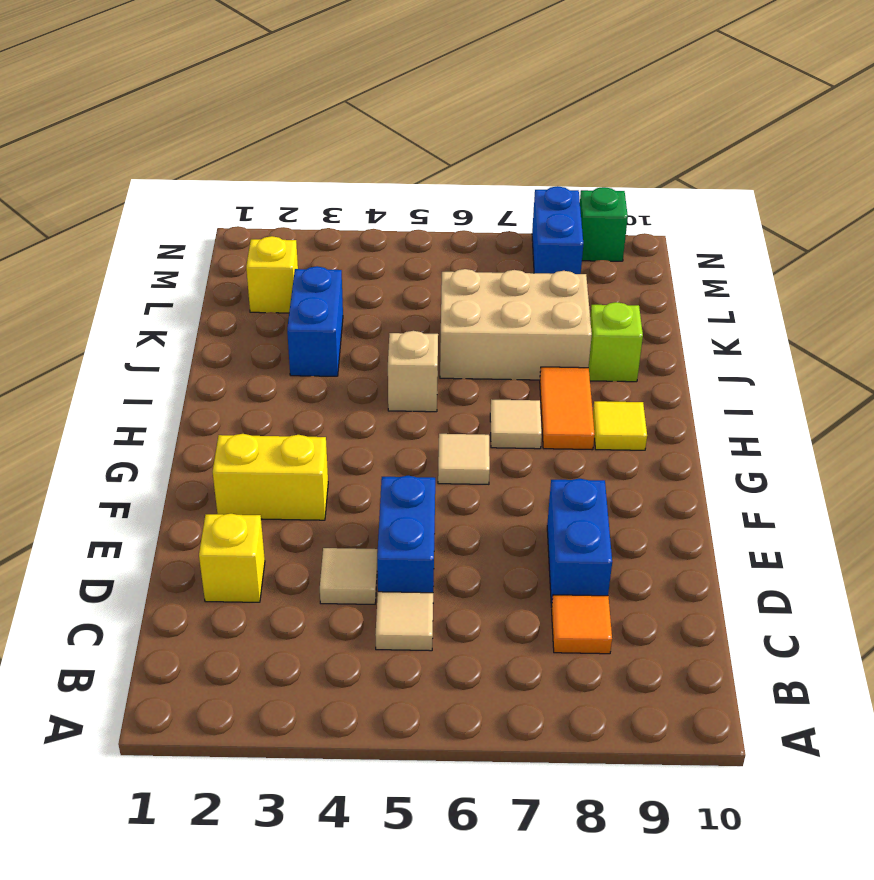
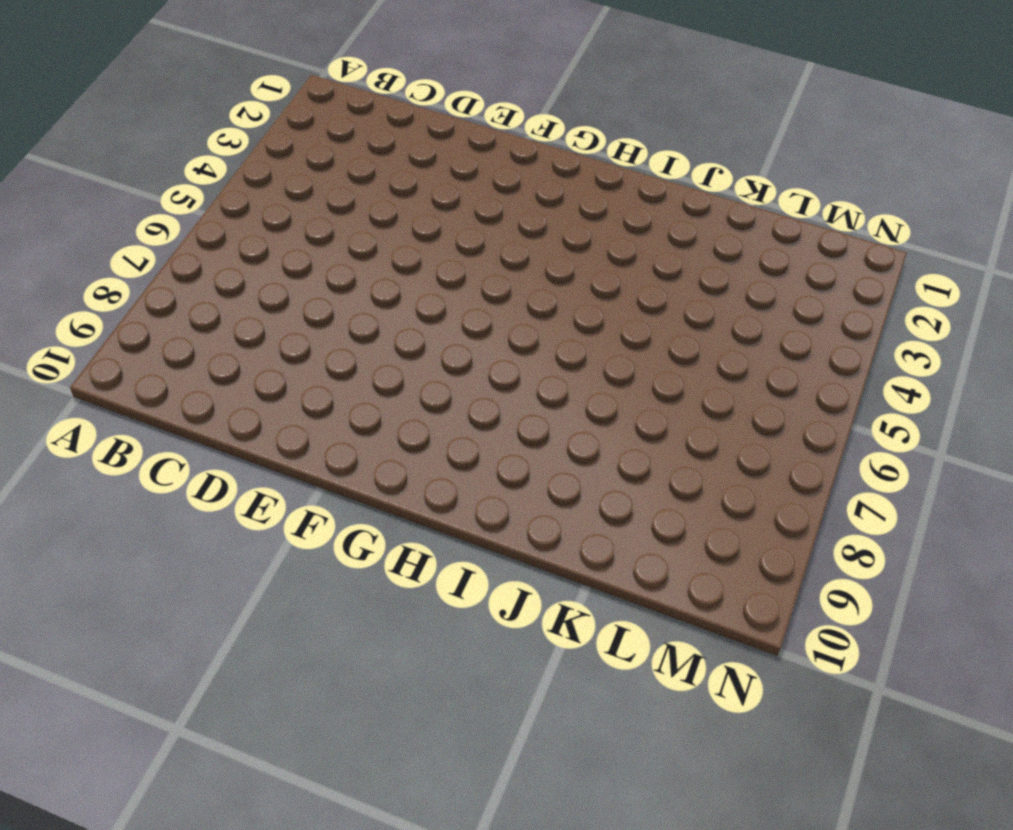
none -> tan 1x1 tile [376,592,433,651]
none -> orange 1x1 tile [552,595,612,654]
none -> yellow 1x1 brick [199,514,265,602]

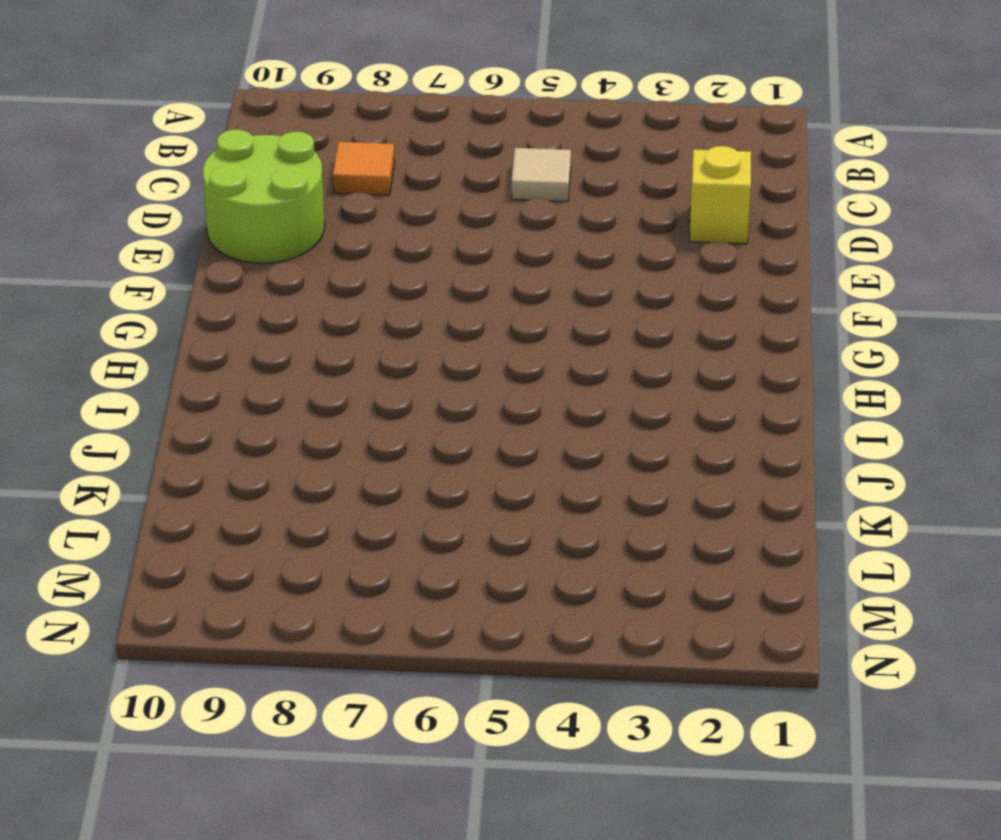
lime 2x2 round brick [203,129,325,263] -> none
none -> tan 1x1 tile [320,548,377,604]
none -> blue 1x2 brick [377,476,435,593]
none -> blue 1x2 brick [547,479,612,606]

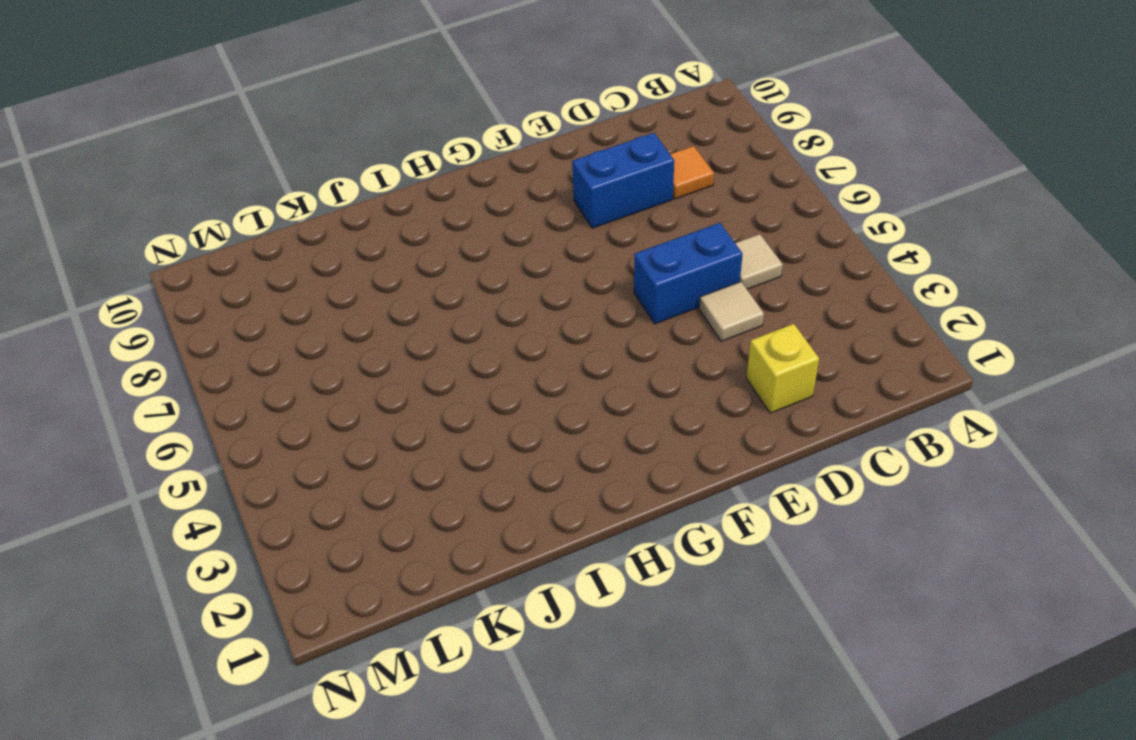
none -> yellow 1x2 brick [213,434,328,520]
none -> tan 1x1 tile [438,434,490,484]
none -> tan 1x1 tile [490,399,542,449]

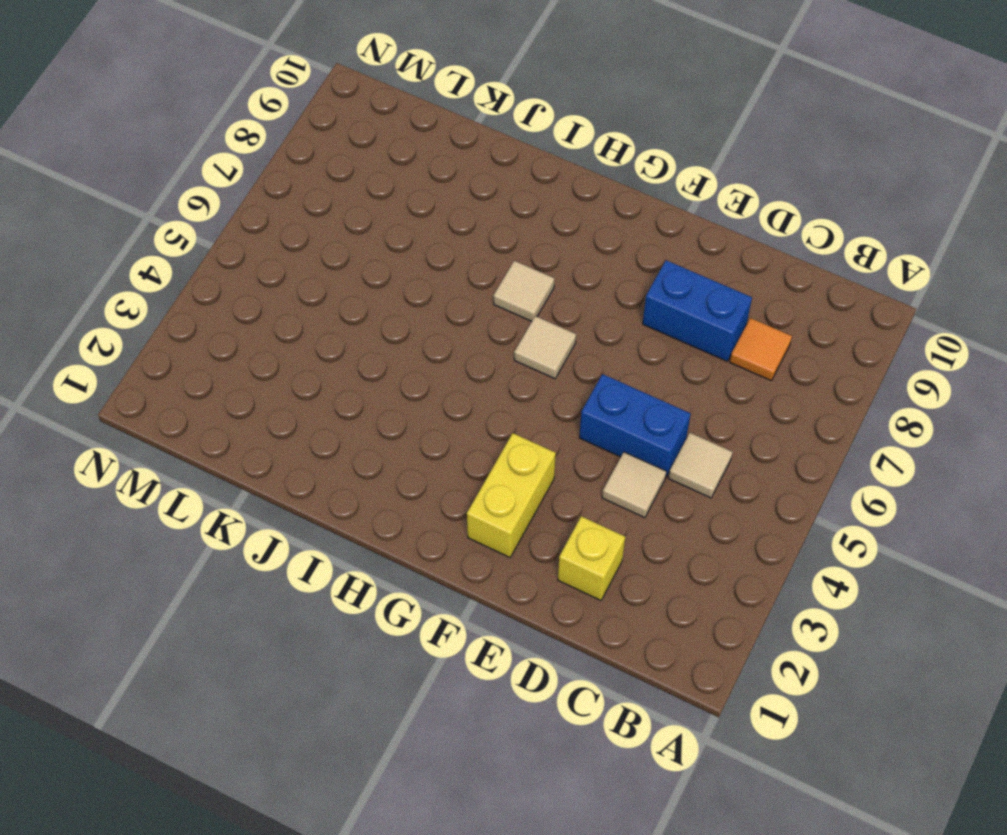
none -> orange 1x2 tile [540,367,595,450]
none -> yellow 1x1 tile [593,401,647,450]
none -> tan 1x1 brick [388,331,438,412]

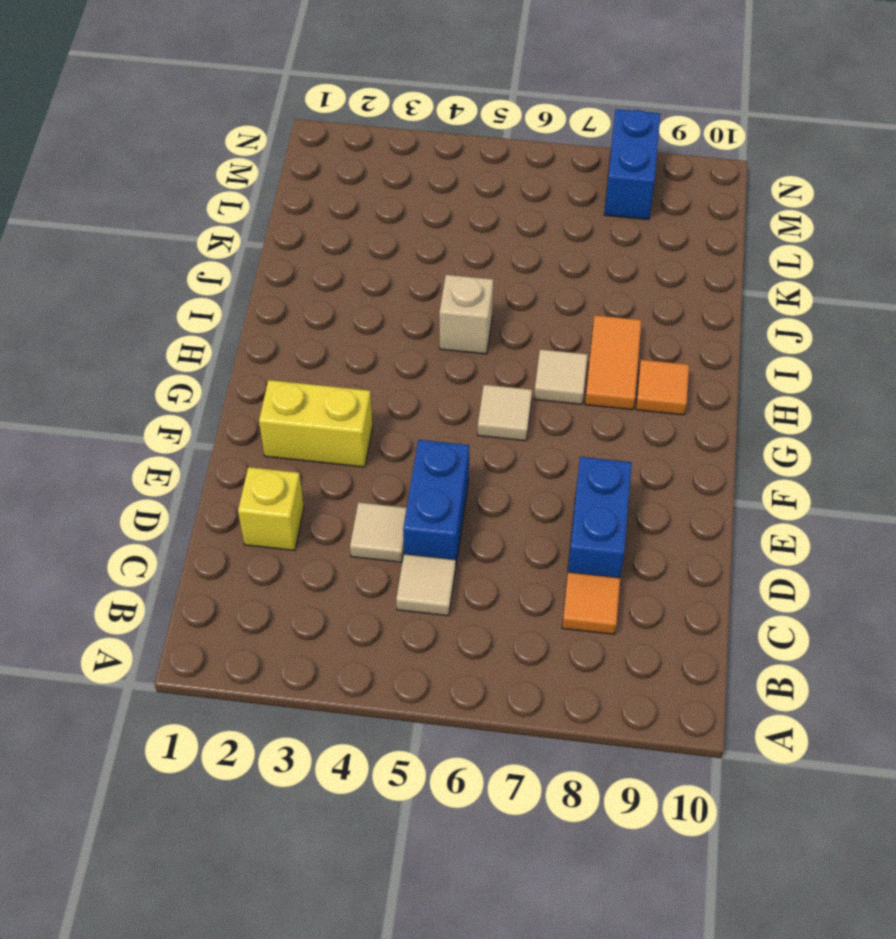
orange 1x1 tile [636,360,689,415] -> yellow 1x1 tile [593,401,647,450]
none -> blue 1x2 brick [287,266,343,376]
none -> tan 2x3 brick [440,269,592,380]
none -> lime 1x1 brick [588,302,643,382]

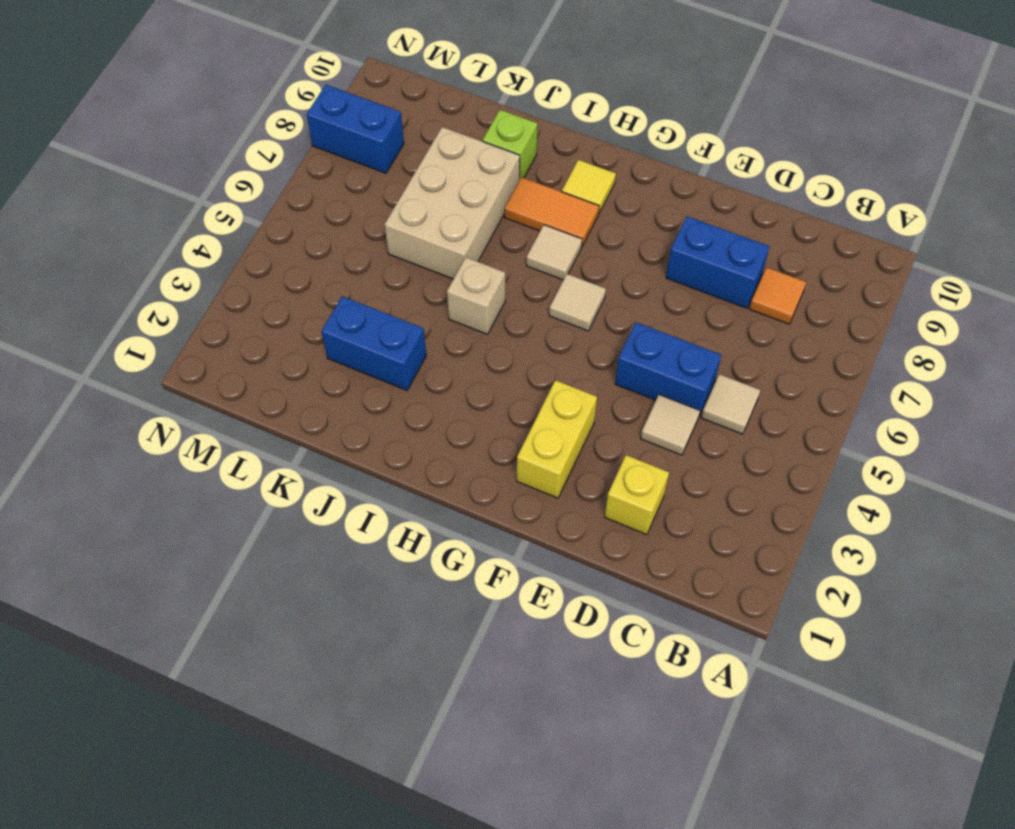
none -> yellow 1x1 brick [246,236,298,313]
none -> green 1x1 brick [580,187,628,261]

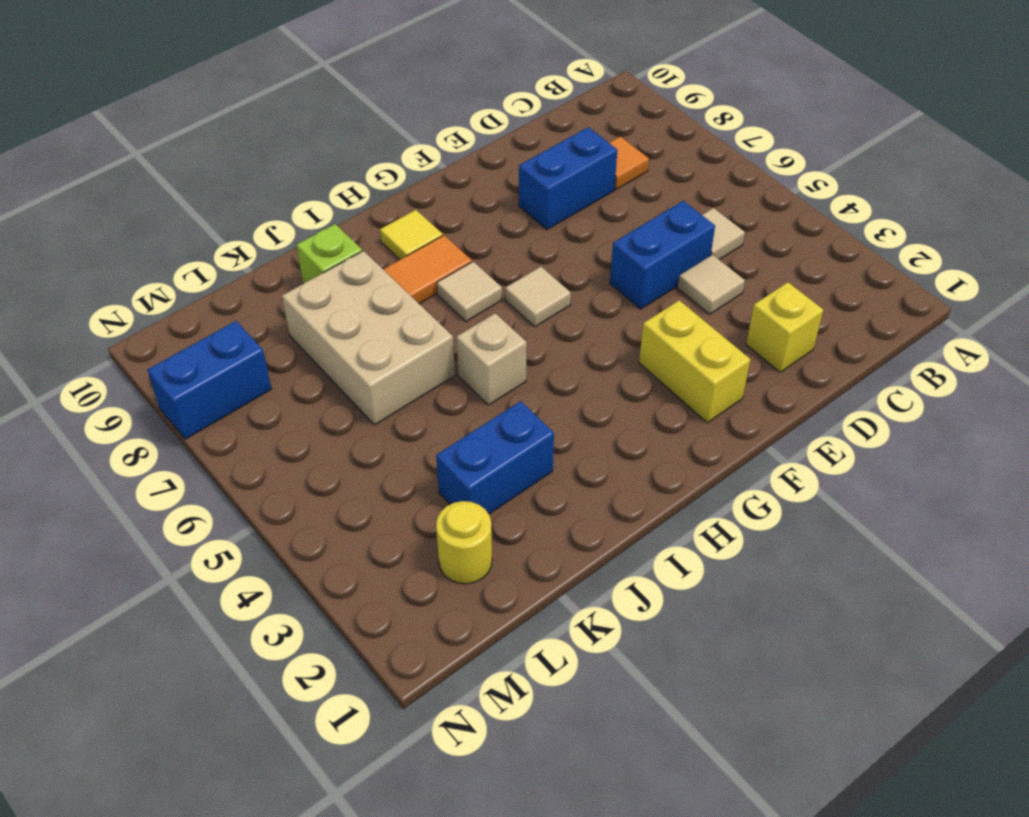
yellow 1x1 round brick [436,501,492,584] -> yellow 1x1 brick [246,236,298,313]
none -> green 1x1 brick [580,187,628,261]

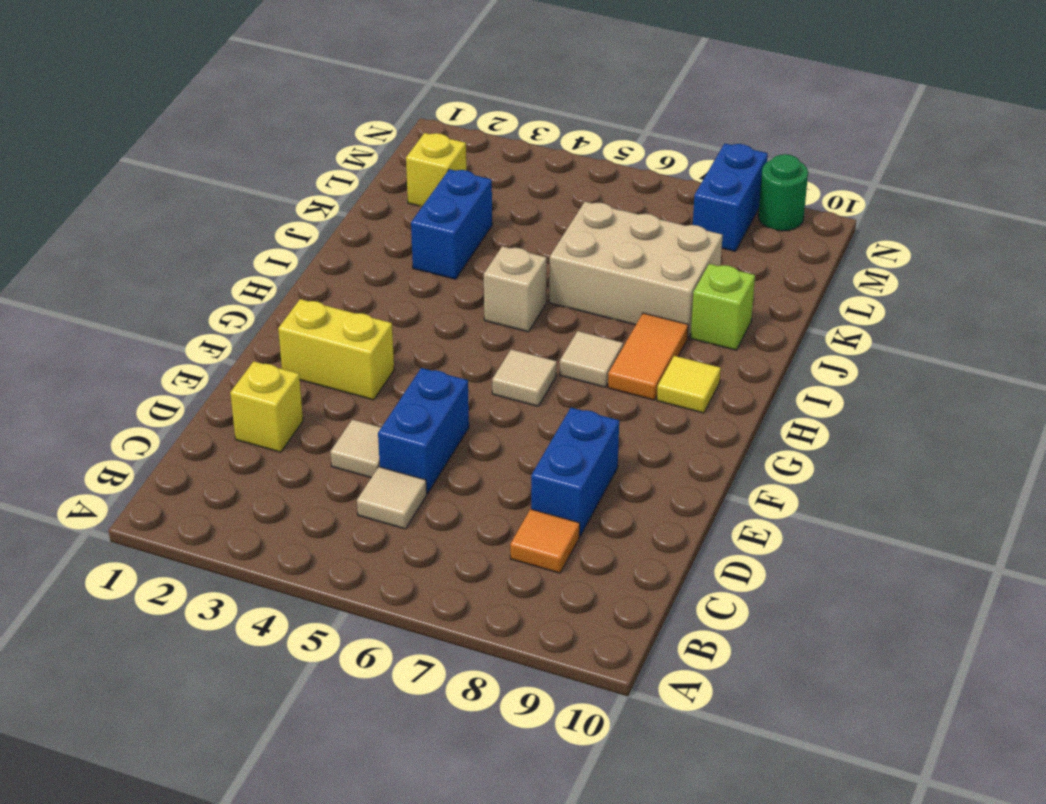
green 1x1 round brick [758,154,808,231] -> green 1x1 brick [580,187,628,261]

